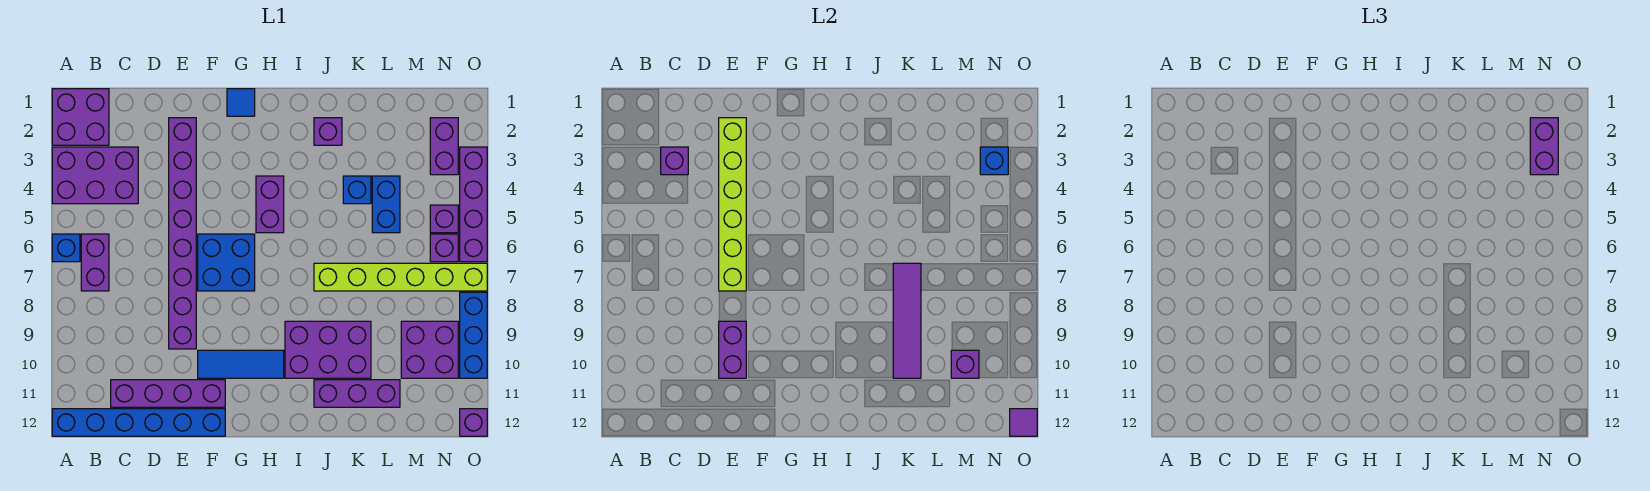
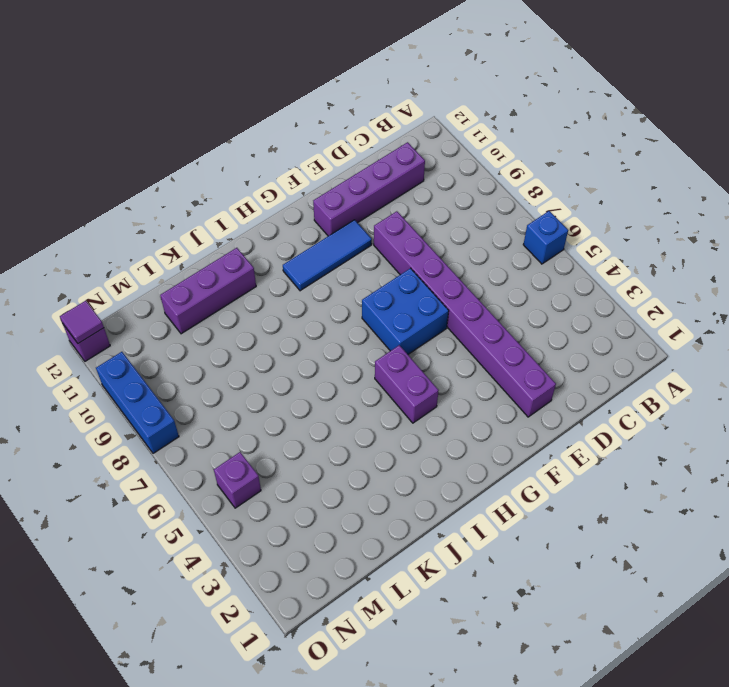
none -> purple 2x2 brick [52,89,109,145]
none -> purple 2x3 brick [52,147,138,204]
none -> blue 1x6 brick [52,409,225,436]
none -> purple 1x2 brick [81,234,109,291]

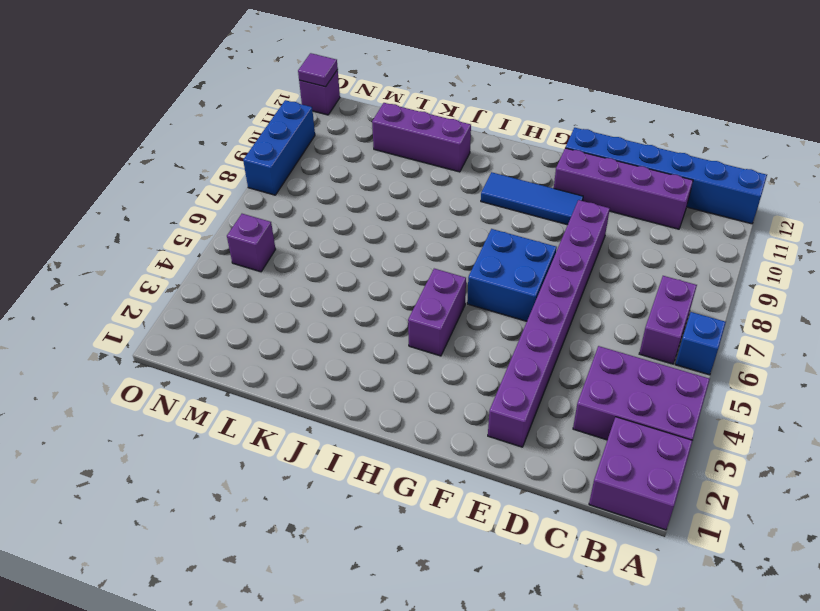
none -> blue 1x1 tile [227,89,255,116]
none -> purple 2x3 brick [285,321,371,378]
none -> purple 1x1 brick [314,118,342,145]
none -> lime 1x6 brick [314,263,487,291]

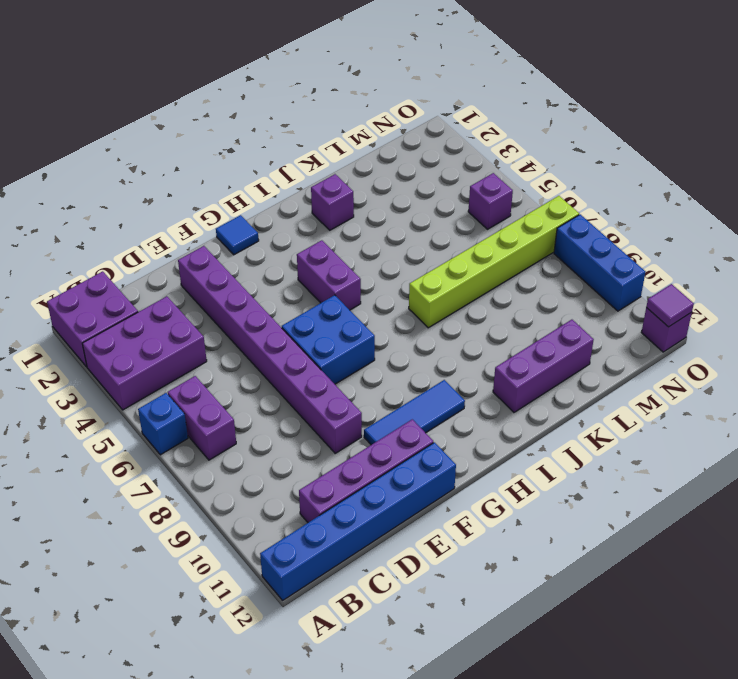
none -> purple 2x3 brick [285,321,371,378]
none -> blue 1x1 brick [343,176,371,204]
none -> blue 1x2 brick [372,176,400,233]
none -> purple 2x2 brick [401,321,458,378]

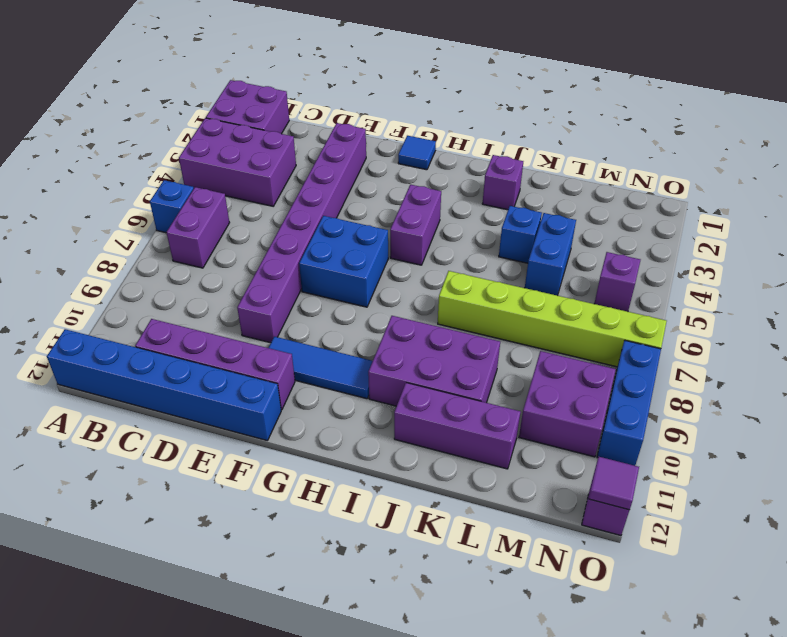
none -> purple 1x2 brick [430,118,458,175]
none -> purple 1x1 brick [430,234,458,262]
none -> purple 1x4 brick [460,147,487,262]
none -> purple 1x1 brick [661,147,688,175]

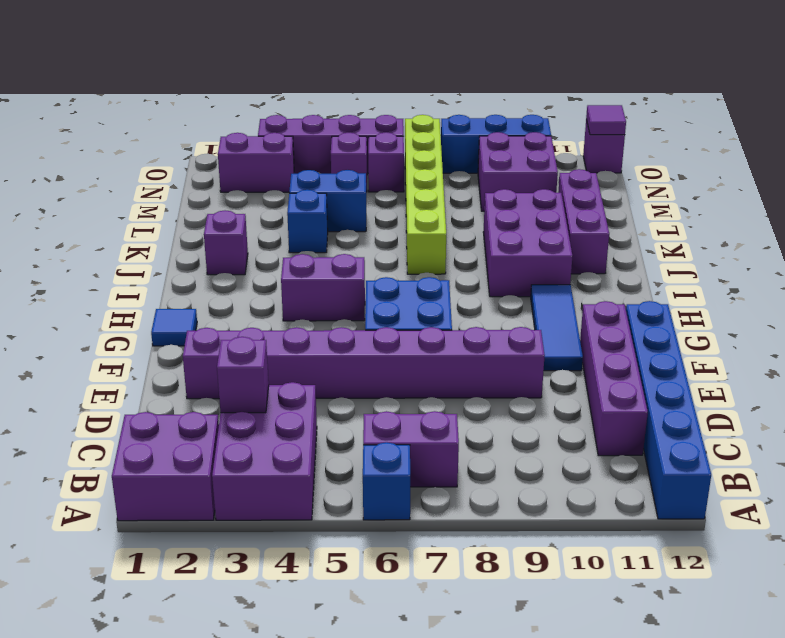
none -> lime 1x6 brick [719,118,746,291]
none -> purple 1x2 brick [719,321,746,378]
none -> purple 1x4 tile [893,263,921,378]
none -> purple 1x1 brick [951,350,979,378]

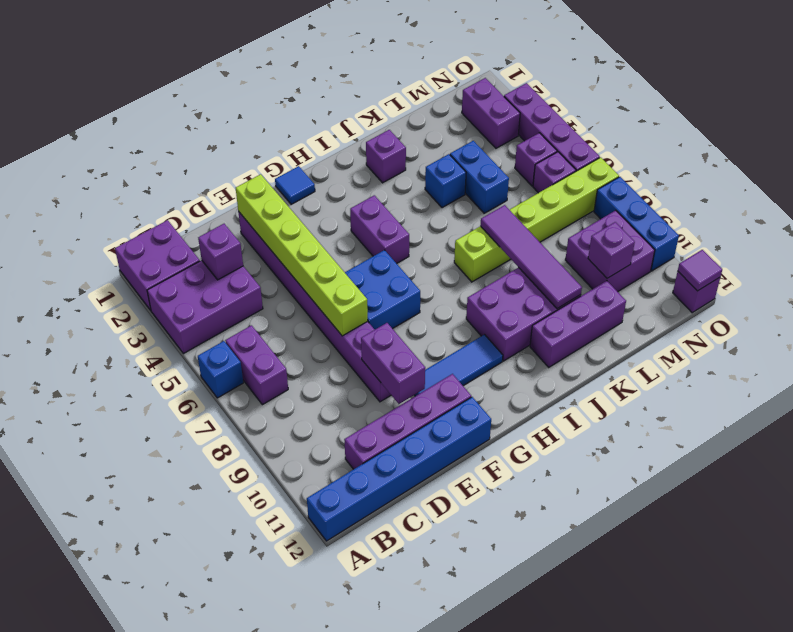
none -> blue 1x1 brick [980,147,1008,175]
none -> purple 1x2 brick [1530,118,1558,175]

